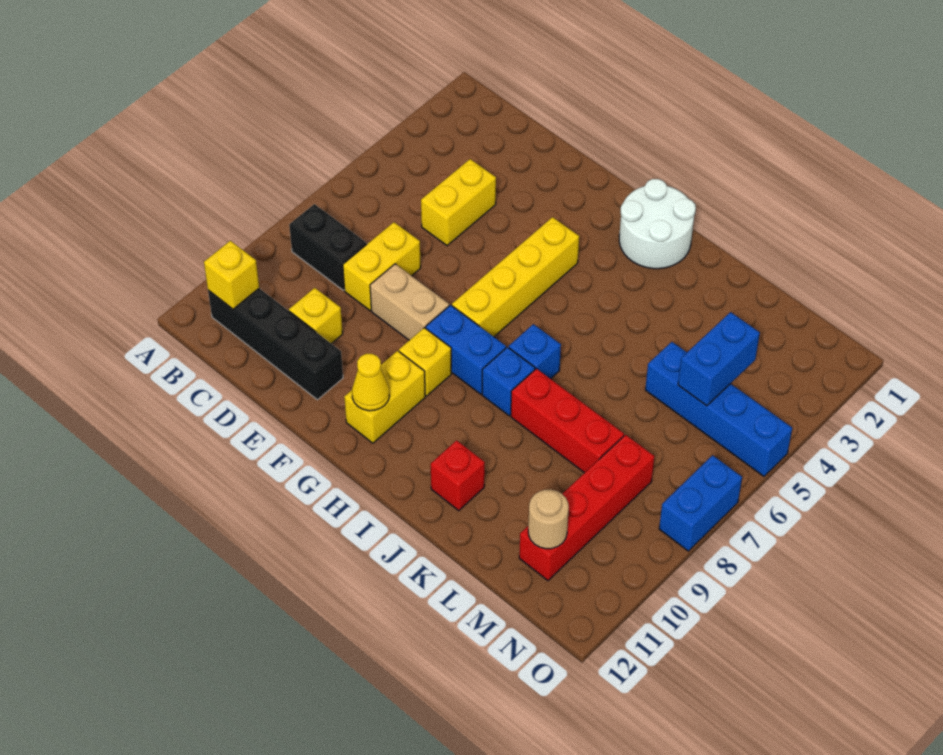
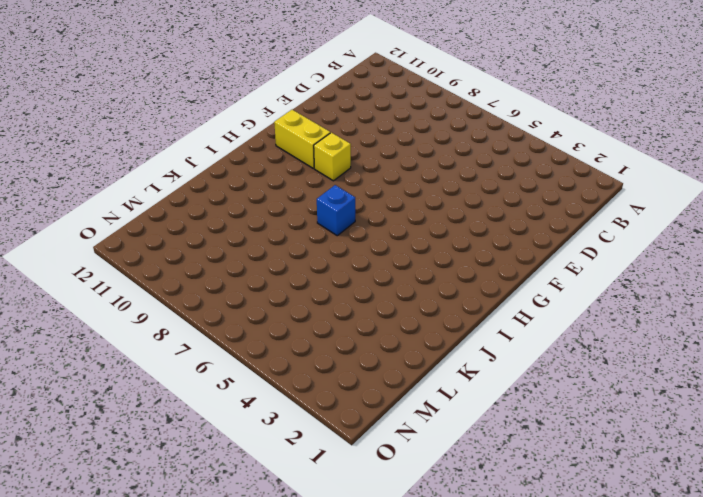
none -> black 1x2 brick [289,204,367,290]
none -> black 1x4 brick [208,288,343,400]
none -> yellow 1x2 brick [421,159,496,246]

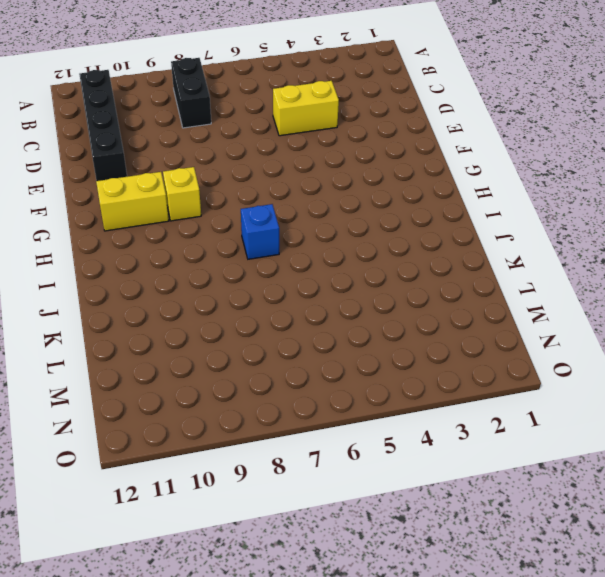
none -> yellow 1x2 brick [343,222,421,311]
none -> yellow 1x1 brick [289,288,343,344]
none -> tan 1x2 brick [370,264,449,340]

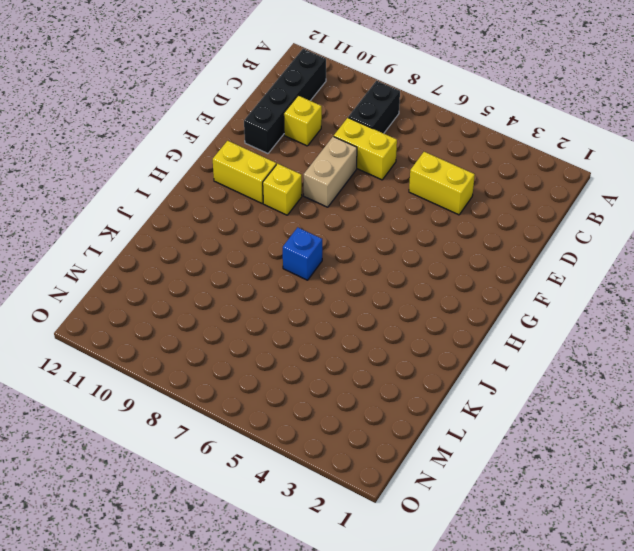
none -> yellow 1x4 brick [452,217,579,337]
none -> blue 1x2 brick [426,305,506,394]
none -> white 2x2 round brick [619,179,696,269]

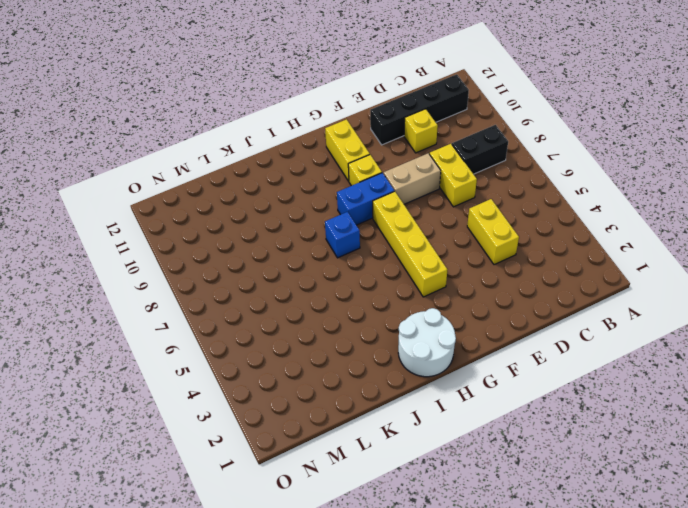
none -> blue 1x1 brick [482,347,535,416]
none -> red 1x3 brick [511,368,624,473]
none -> red 1x1 brick [431,440,485,511]

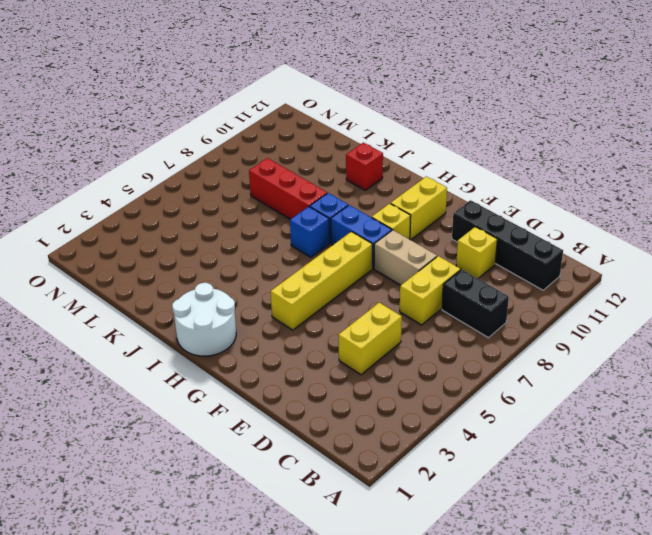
none -> blue 1x4 brick [645,342,792,476]
none -> red 1x4 brick [519,435,655,581]
none -> blue 1x2 brick [659,455,742,551]

